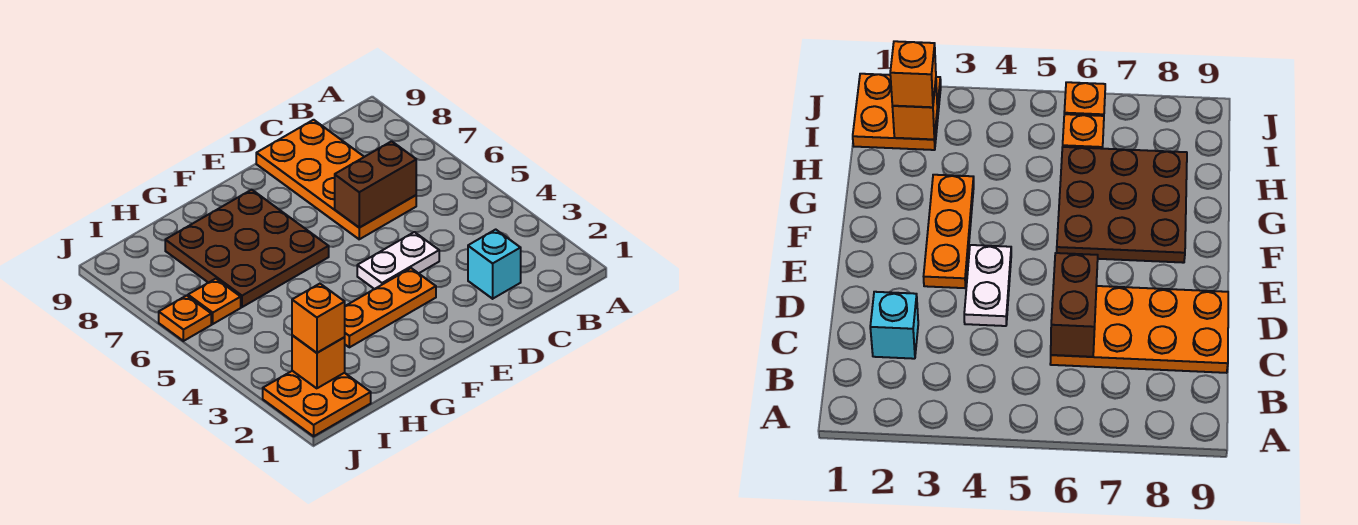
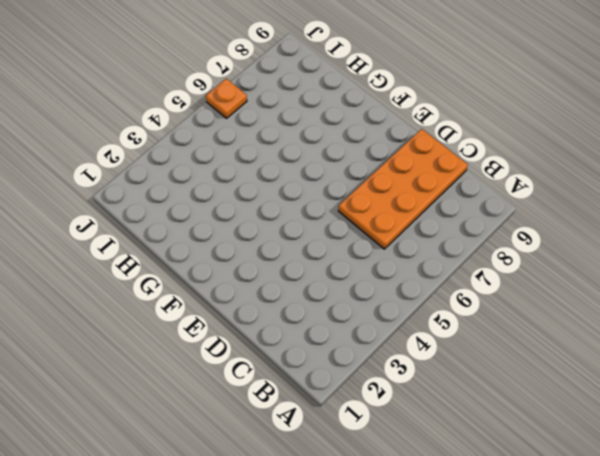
none -> cyan 1x1 brick [468,229,521,299]
none -> white 1x2 plate [357,232,439,289]

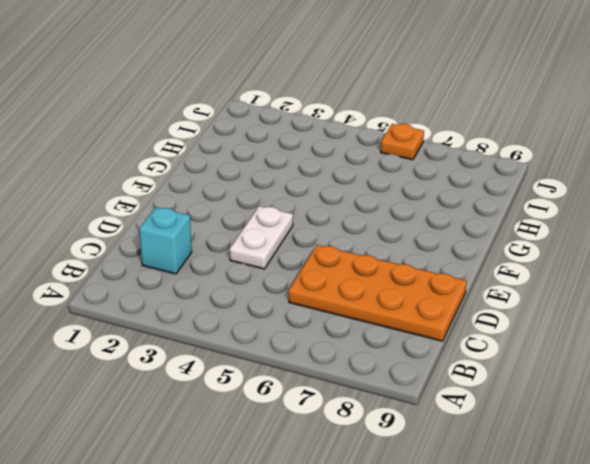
none -> orange 1x3 plate [345,268,436,347]
none -> brown 3x3 plate [165,190,329,307]

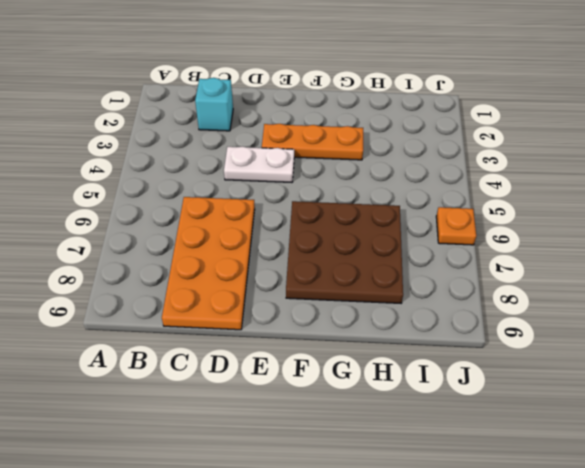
none -> orange 2x2 plate [263,371,371,436]
none -> orange 1x1 plate [188,279,241,324]

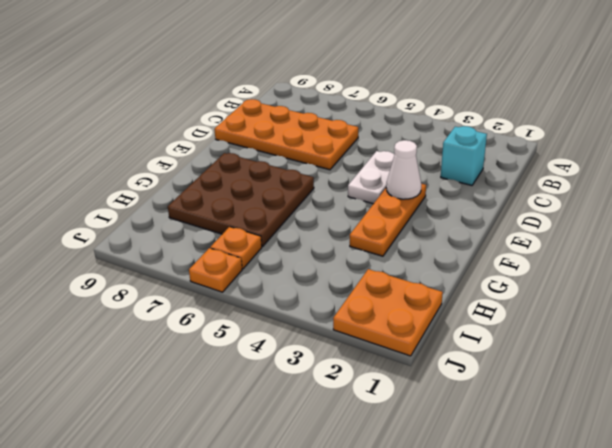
white 1x1 cone [386,140,421,199] -> none
none -> brown 1x2 brick [335,141,416,228]
none -> orange 1x1 brick [292,335,345,388]

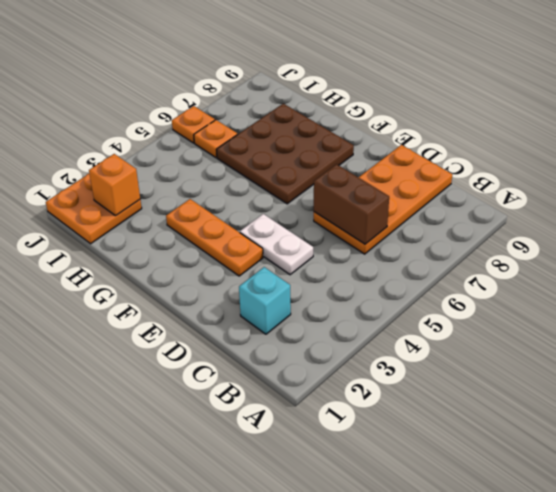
none -> orange 1x1 brick [292,284,345,353]

